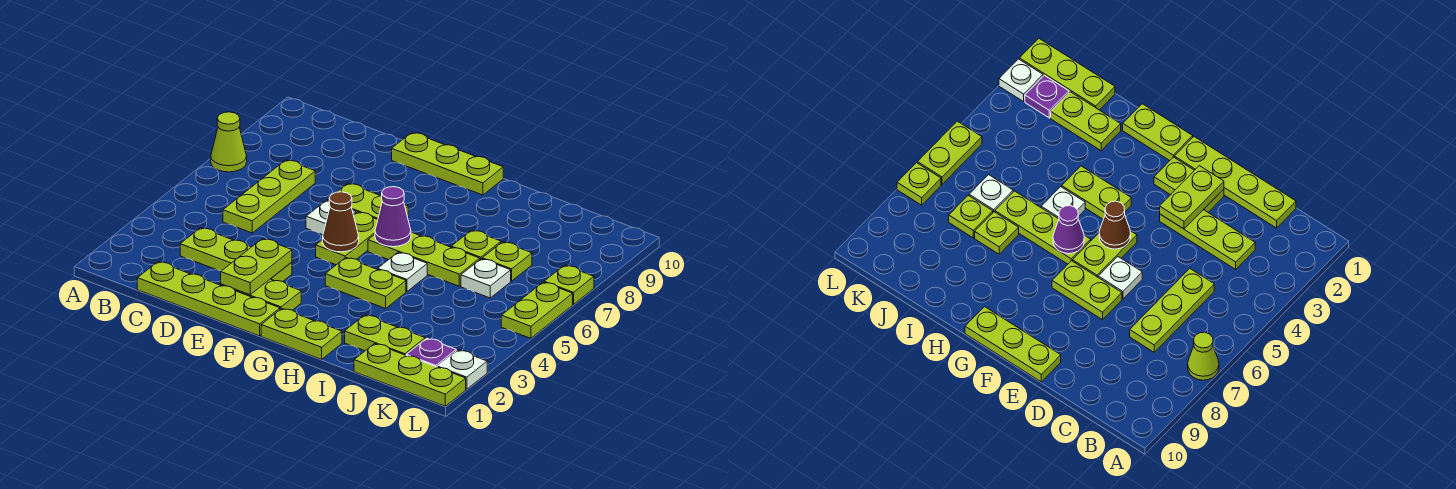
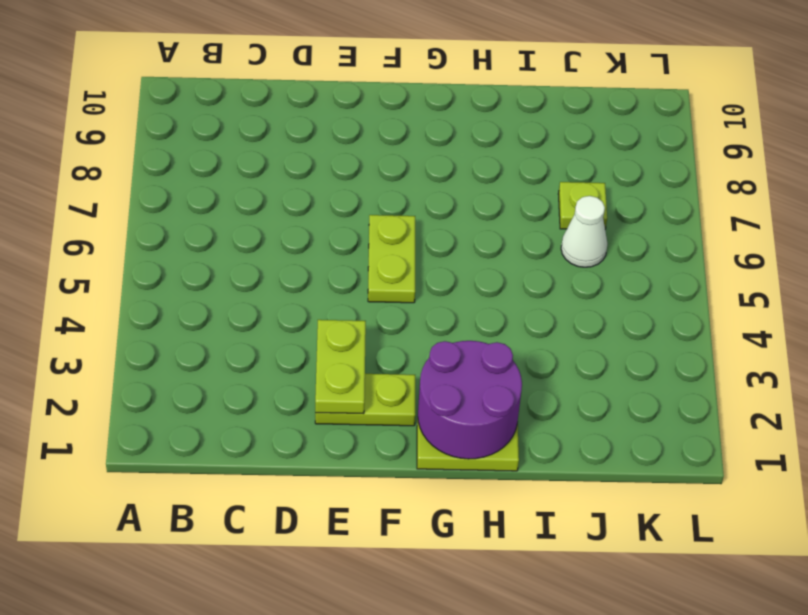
purple 2x2 round brick [418,341,522,459] -> none
white 1x1 cone [561,196,608,267] -> white 1x1 plate [461,259,511,298]
none -> lime 1x1 cone [211,112,247,172]
none -> lime 1x4 plate [137,262,280,336]
none -> lime 1x3 plate [180,228,292,282]

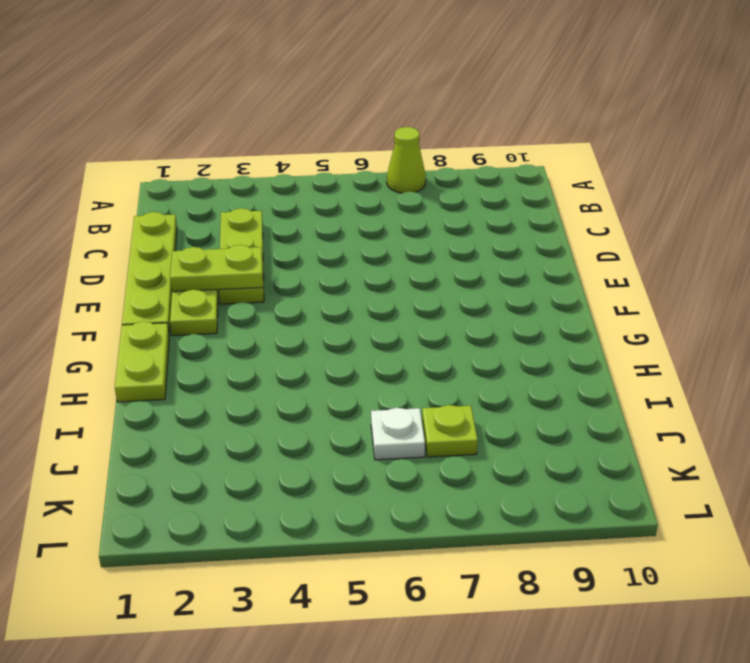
none -> lime 1x3 plate [223,160,315,233]
none -> white 1x1 plate [306,200,356,235]
none -> lime 1x2 plate [328,183,408,219]

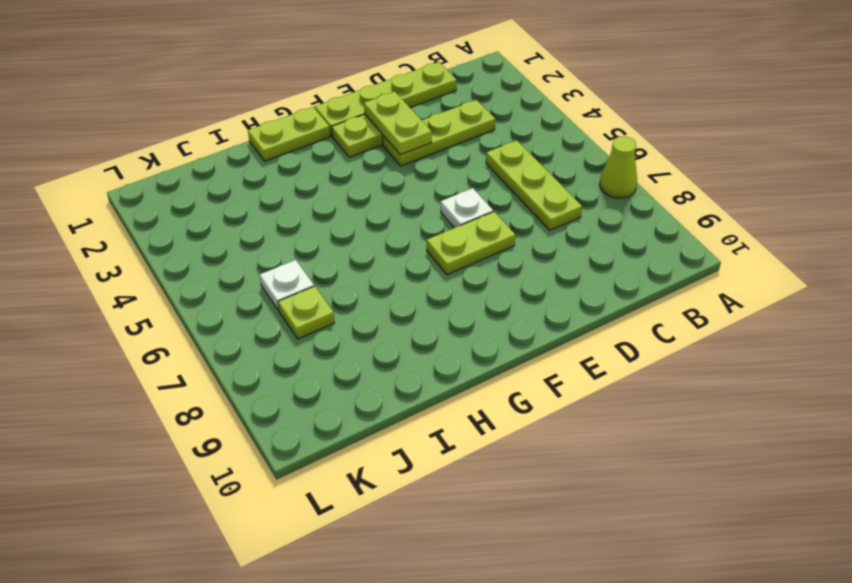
none -> lime 1x3 plate [392,132,503,195]
none -> lime 1x2 plate [316,212,378,265]
none -> lime 1x2 plate [325,258,406,308]

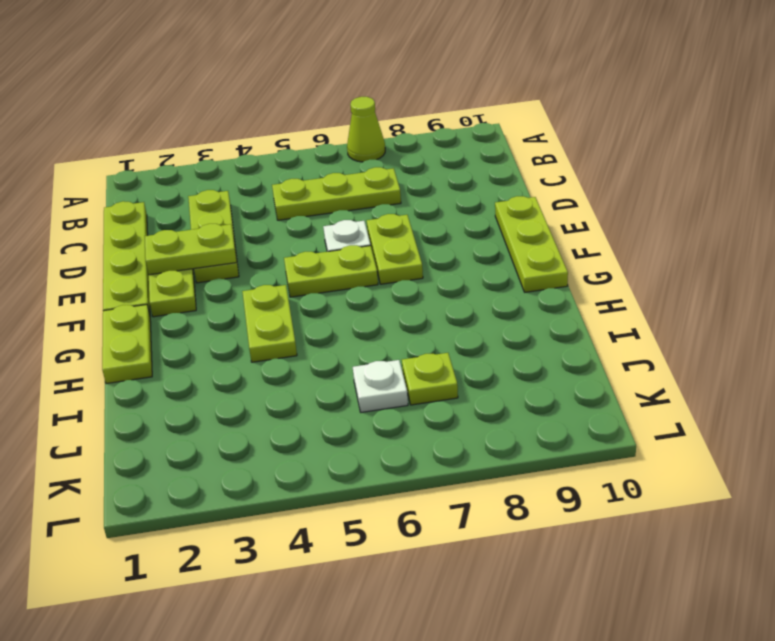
none -> lime 1x3 plate [368,232,480,286]
none -> white 1x1 plate [378,252,427,291]
none -> lime 1x2 plate [345,315,425,355]

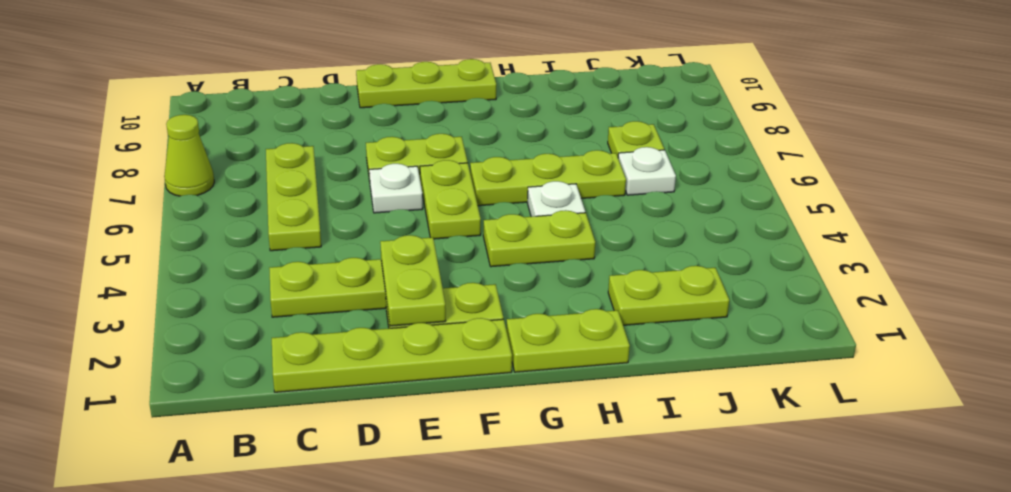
none -> lime 1x1 plate [451,230,501,259]
none -> lime 1x3 plate [354,344,466,406]
none -> purple 1x1 plate [406,338,456,367]

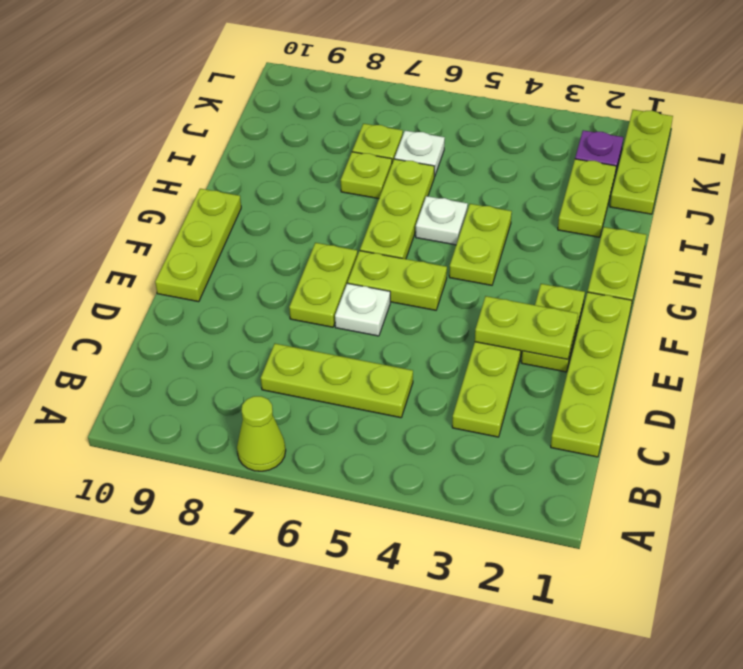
none -> white 1x1 plate [437,350,487,389]
none -> lime 1x2 plate [501,282,573,338]
none -> lime 1x1 plate [544,265,594,304]

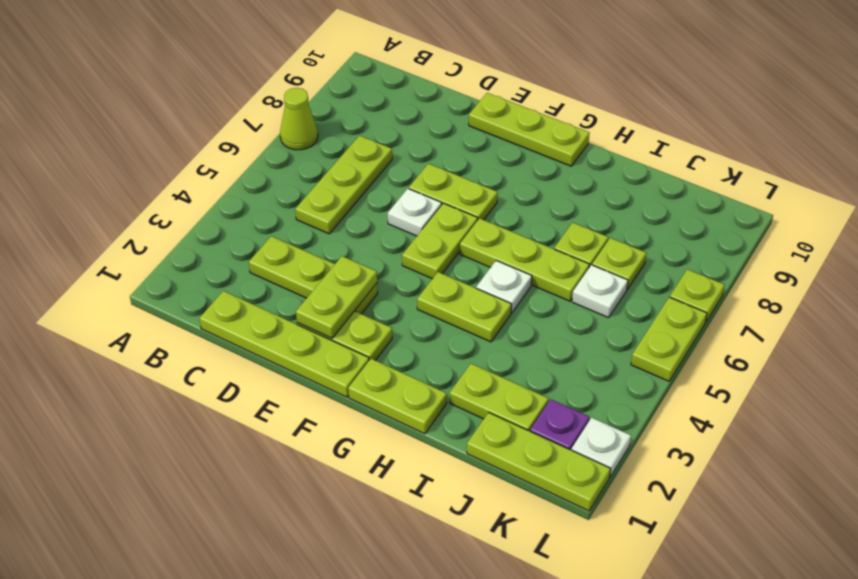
none -> brown 1x1 cone [323,192,359,252]
none -> purple 1x1 cone [375,187,411,247]

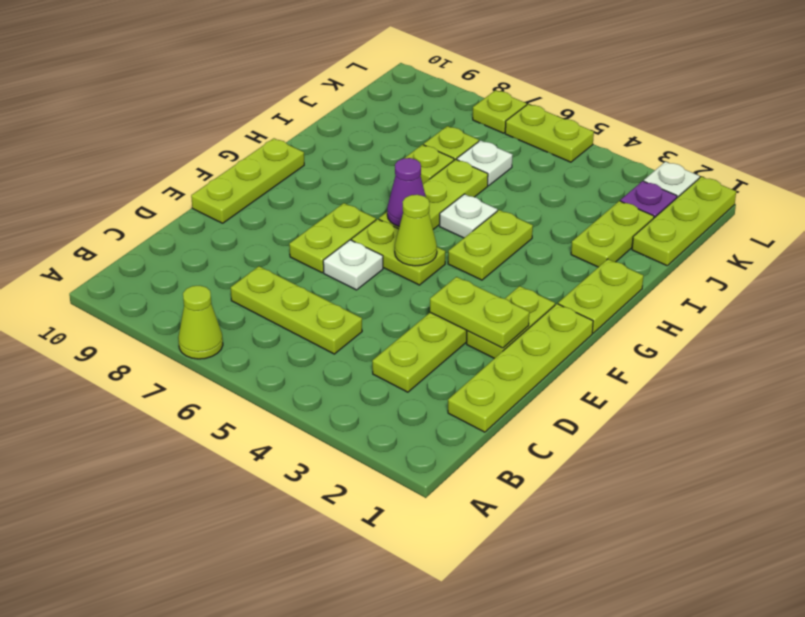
lime 1x1 cone [395,195,437,266] -> brown 1x1 cone [323,192,359,252]

